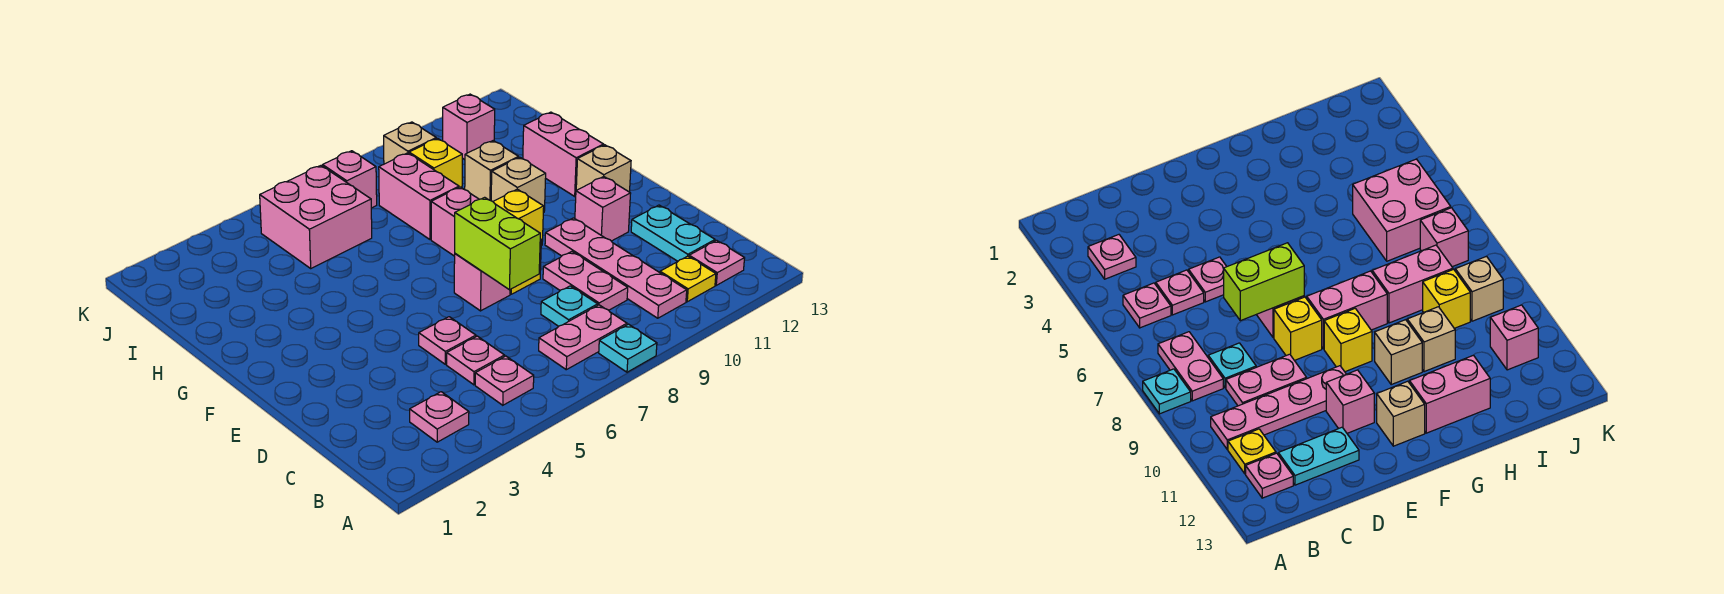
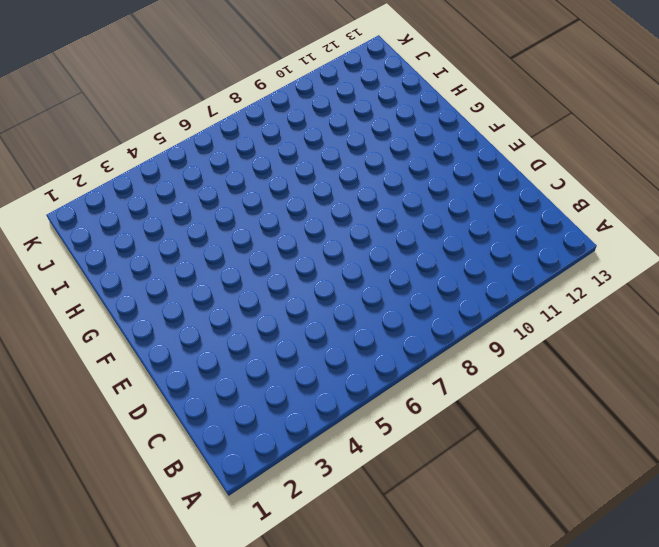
none -> cyan 1x1 plate [599,324,657,372]
none -> pink 1x1 plate [410,392,469,442]
none -> pink 1x1 plate [475,356,534,405]

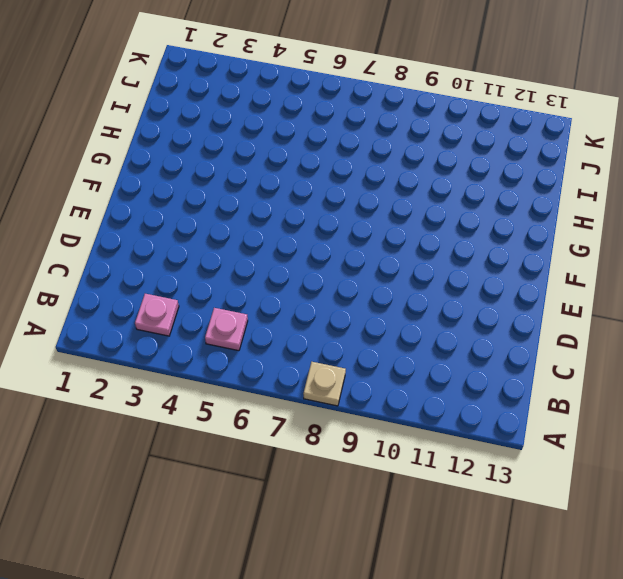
tan 1x1 plate [303,362,346,406] -> cyan 1x1 plate [599,324,657,372]
none -> pink 1x2 plate [539,305,627,370]
none -> pink 1x4 plate [545,218,687,318]
none -> yellow 1x1 plate [660,256,716,302]

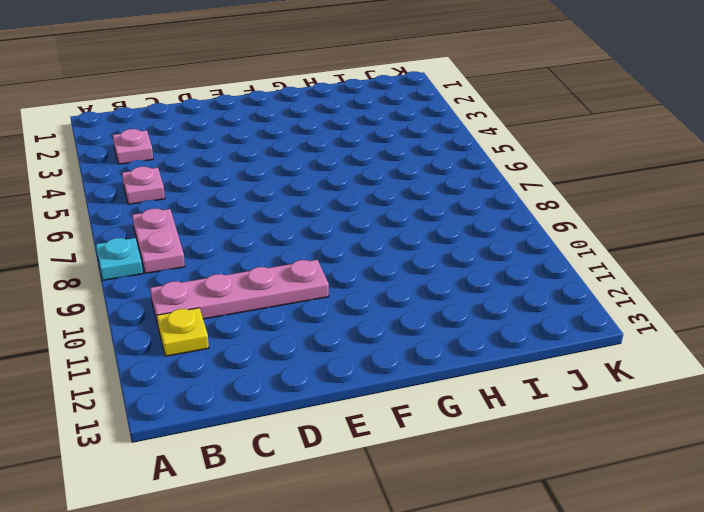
none -> pink 1x1 plate [689,240,745,285]
none -> pink 1x1 plate [447,336,505,385]
none -> cyan 1x1 plate [541,286,598,326]

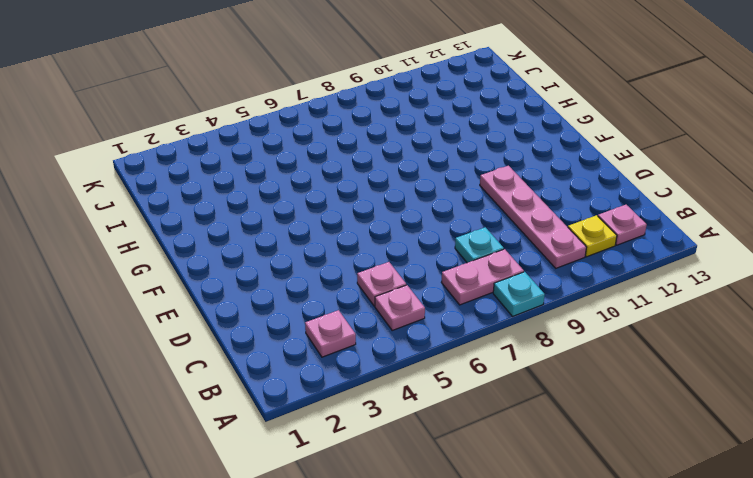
none -> pink 1x2 plate [543,252,628,310]
none -> cyan 1x2 plate [631,205,715,261]
none -> pink 1x1 plate [419,317,476,364]

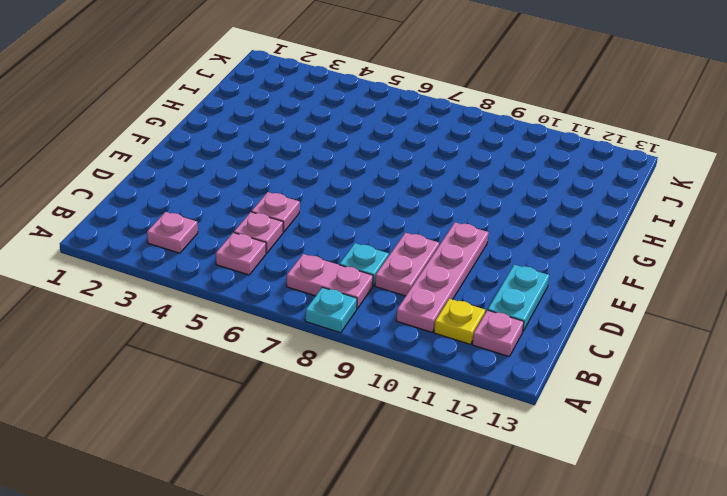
none -> pink 1x1 brick [454,254,510,311]
none -> yellow 1x1 brick [1274,297,1322,361]
none -> pink 1x1 brick [575,177,631,241]

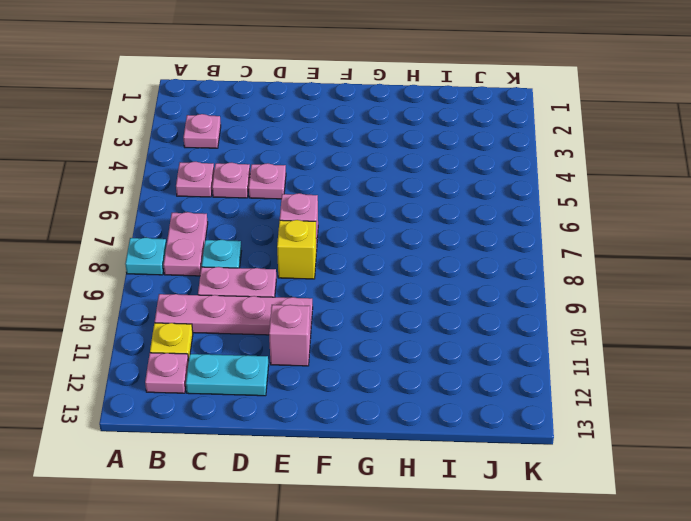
none -> pink 1x2 brick [431,187,479,256]
none -> yellow 1x1 brick [493,189,544,246]
none -> tan 1x1 brick [576,145,631,192]

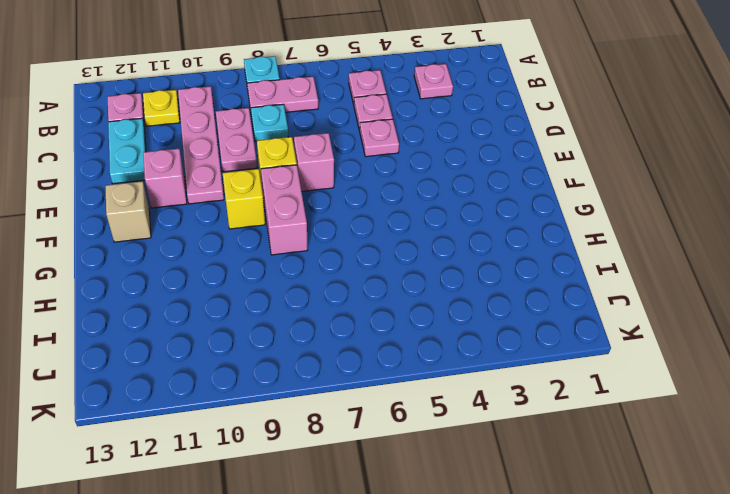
none -> tan 1x1 brick [491,157,546,213]
none -> pink 1x2 brick [523,112,603,196]
none -> pink 1x2 brick [379,153,459,239]

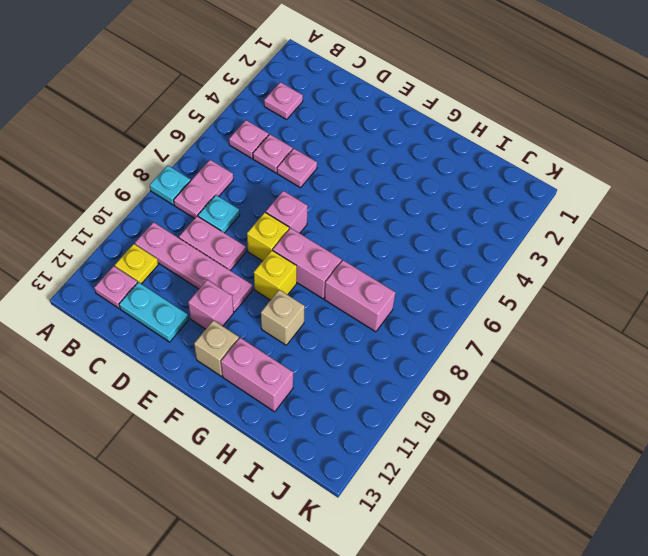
none -> tan 1x1 brick [465,141,519,201]
none -> pink 2x2 brick [260,166,372,268]
none -> yellow 1x1 brick [409,138,462,188]

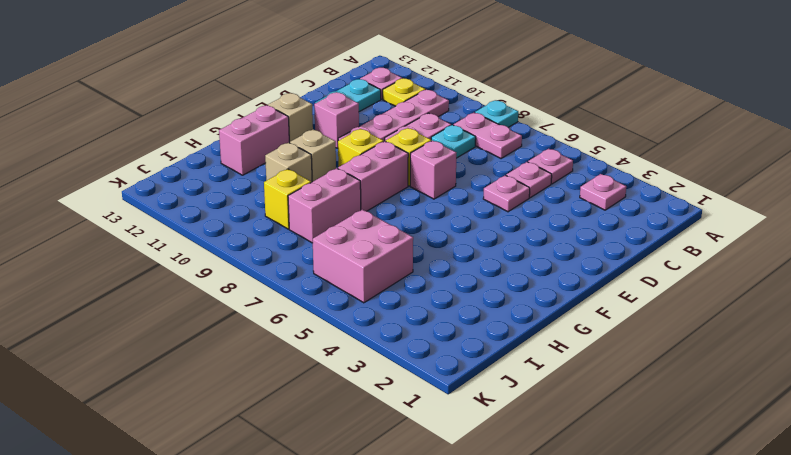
none -> pink 1x1 brick [323,151,377,208]
none -> tan 1x1 brick [383,122,436,164]
none -> pink 1x1 brick [443,94,495,160]

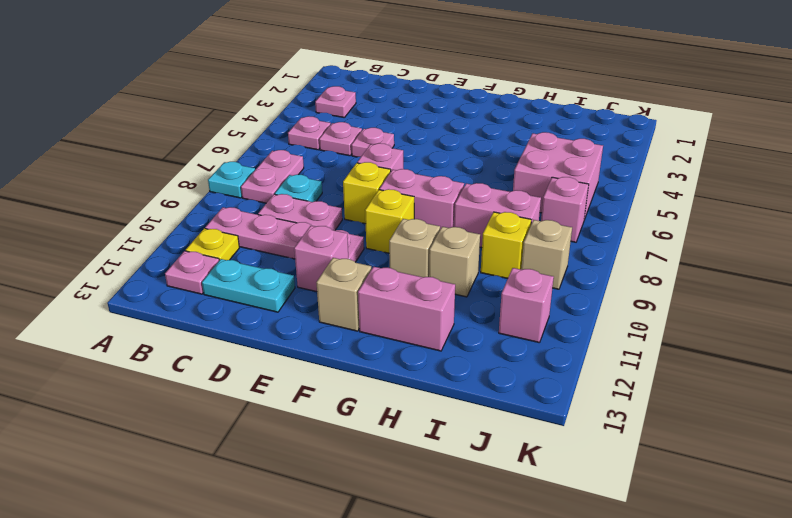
none -> lime 1x2 brick [455,197,540,290]

